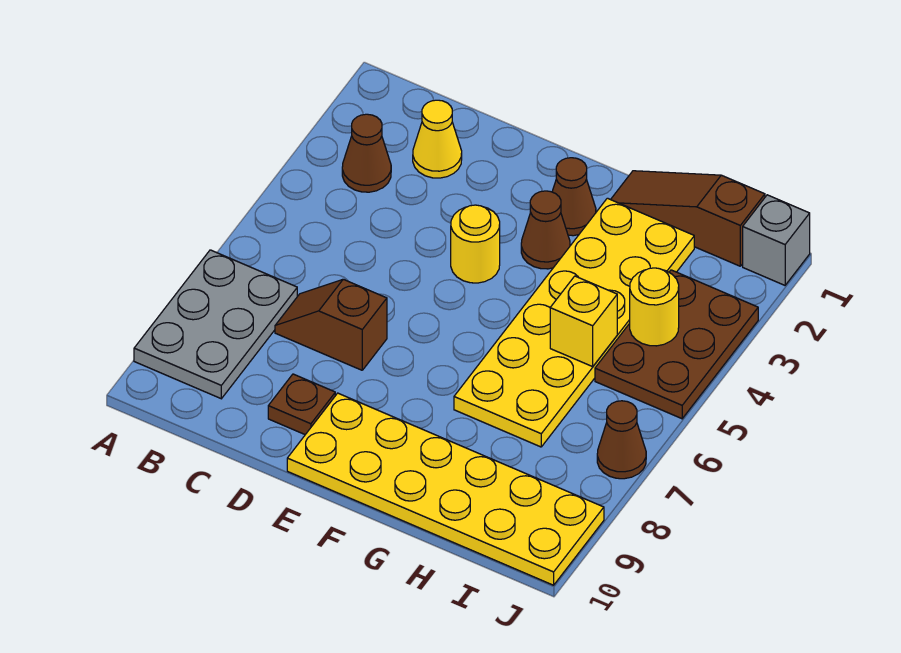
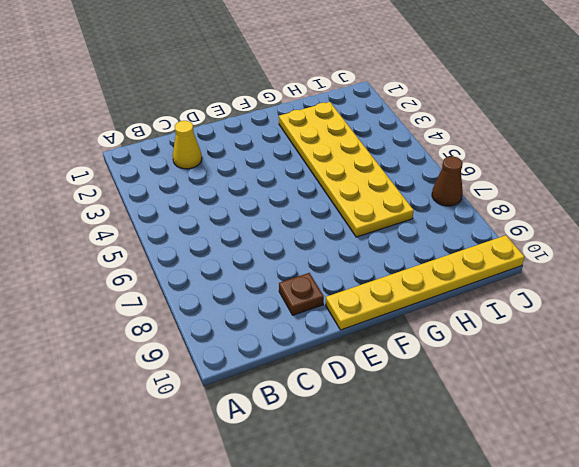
yellow 1x6 plate [326,235,524,330] -> yellow 2x6 plate [287,393,604,585]
none -> grey 2x3 plate [134,250,297,399]
none -> brown 1x1 cone [342,114,391,192]
none -> brown 1x2 slope [275,279,387,370]

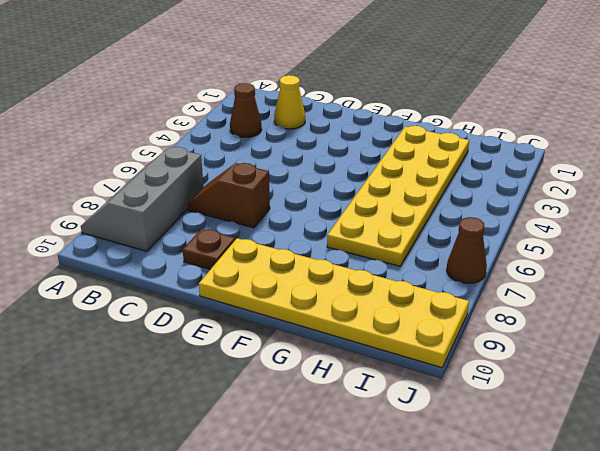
grey 2x3 slope [81,147,203,251] -> grey 2x3 plate [134,250,297,399]
none -> yellow 1x1 round brick [451,205,500,283]
none -> brown 1x1 cone [552,158,596,236]
none -> brown 1x1 cone [521,191,570,269]

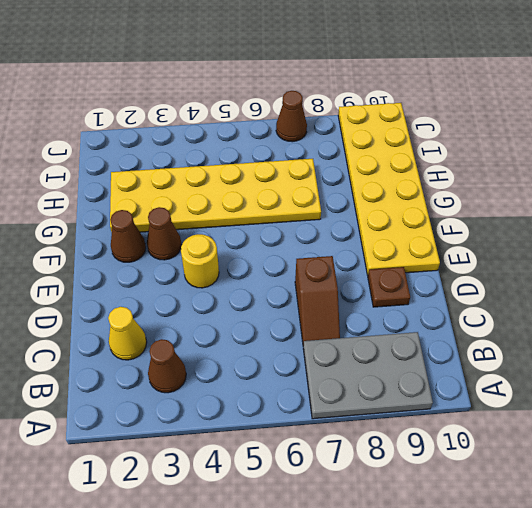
none -> brown 1x3 slope [611,171,765,266]
none -> brown 2x3 plate [595,270,758,419]
none -> grey 1x1 brick [743,195,810,285]

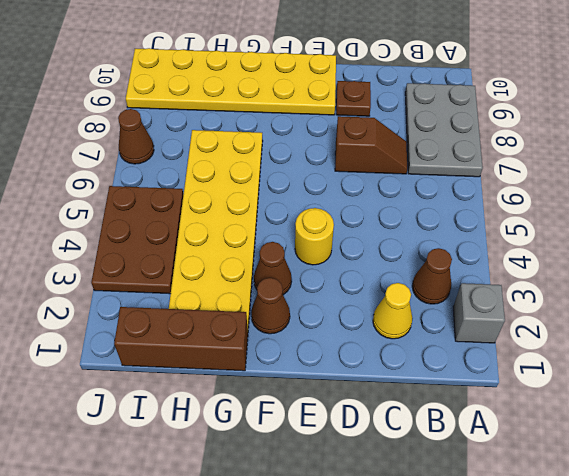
grey 1x1 brick [453,283,505,343] -> grey 1x1 brick moved to [743,195,810,285]
brown 1x3 brick [114,307,248,371] -> brown 1x3 slope [611,171,765,266]
none -> yellow 1x1 brick [550,276,617,367]
none -> yellow 1x1 round brick [630,268,679,346]

